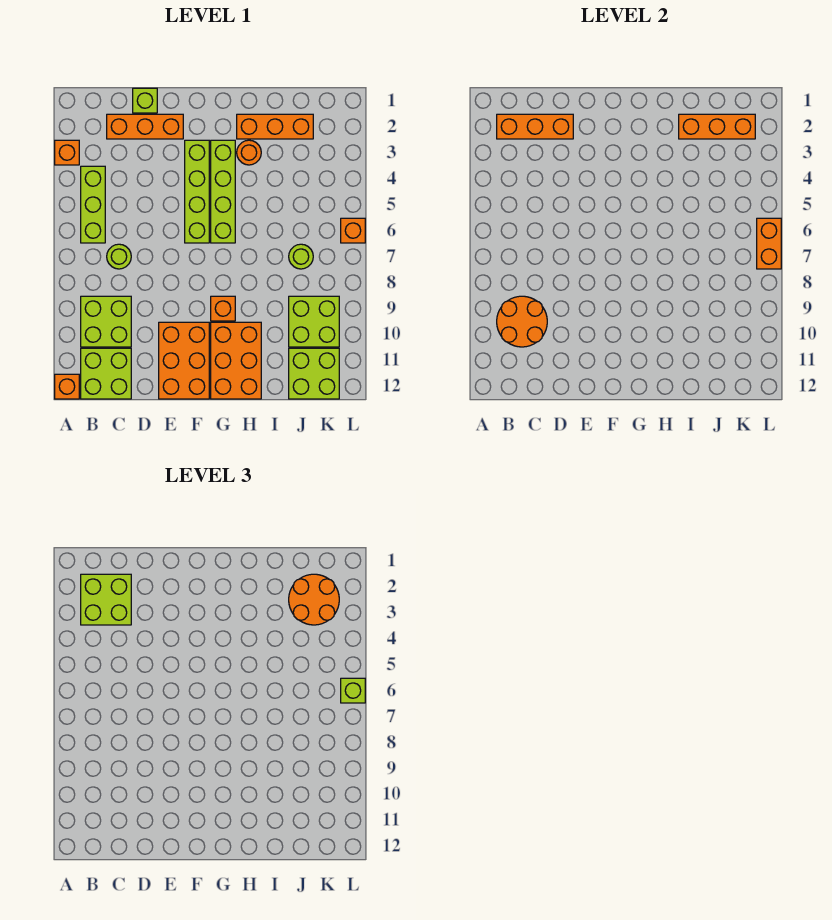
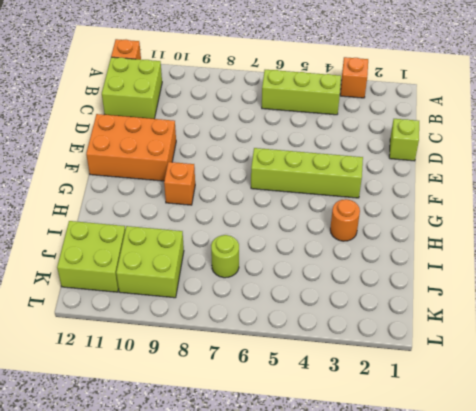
none -> lime 2x2 brick [81,296,131,347]
none -> orange 1x3 brick [107,114,183,139]
none -> lime 1x1 round brick [107,244,131,269]

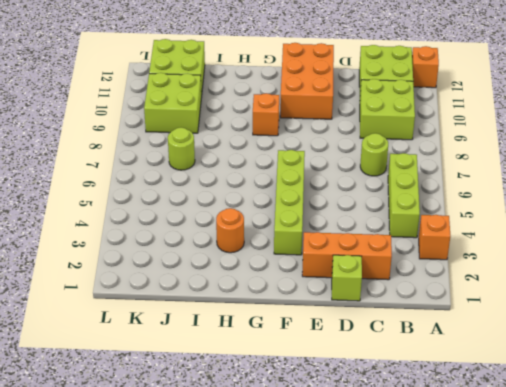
none -> lime 1x4 brick [211,140,235,243]
none -> orange 2x3 brick [211,322,261,399]
none -> orange 1x3 brick [237,114,313,139]

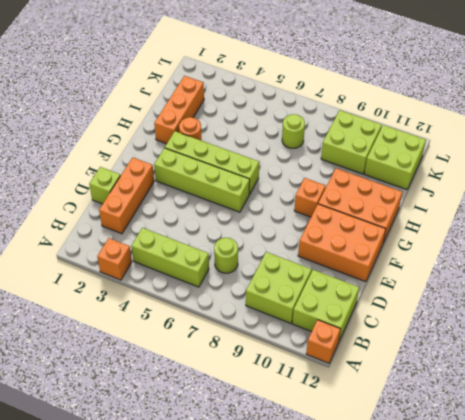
none -> orange 1x1 brick [341,218,365,243]
none -> orange 1x3 brick [497,114,573,139]
none -> orange 2x2 round brick [497,296,547,347]

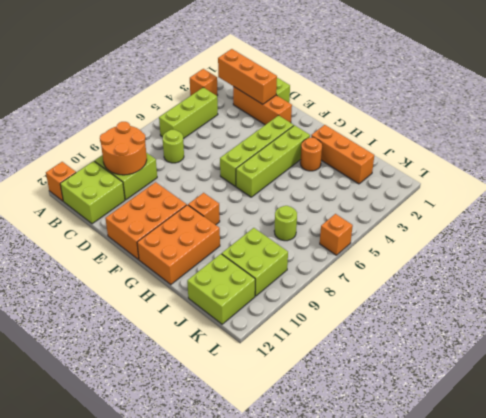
none -> orange 1x3 brick [679,114,755,139]
none -> orange 1x2 brick [757,218,781,269]
none -> lime 2x2 brick [81,574,131,625]

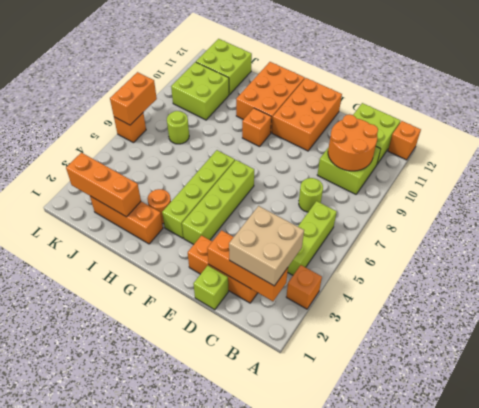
tan 2x2 brick [229,206,304,286] -> lime 2x2 brick [81,574,131,625]
none -> orange 2x2 round brick [289,574,339,625]
none -> lime 1x1 brick [341,678,365,703]

